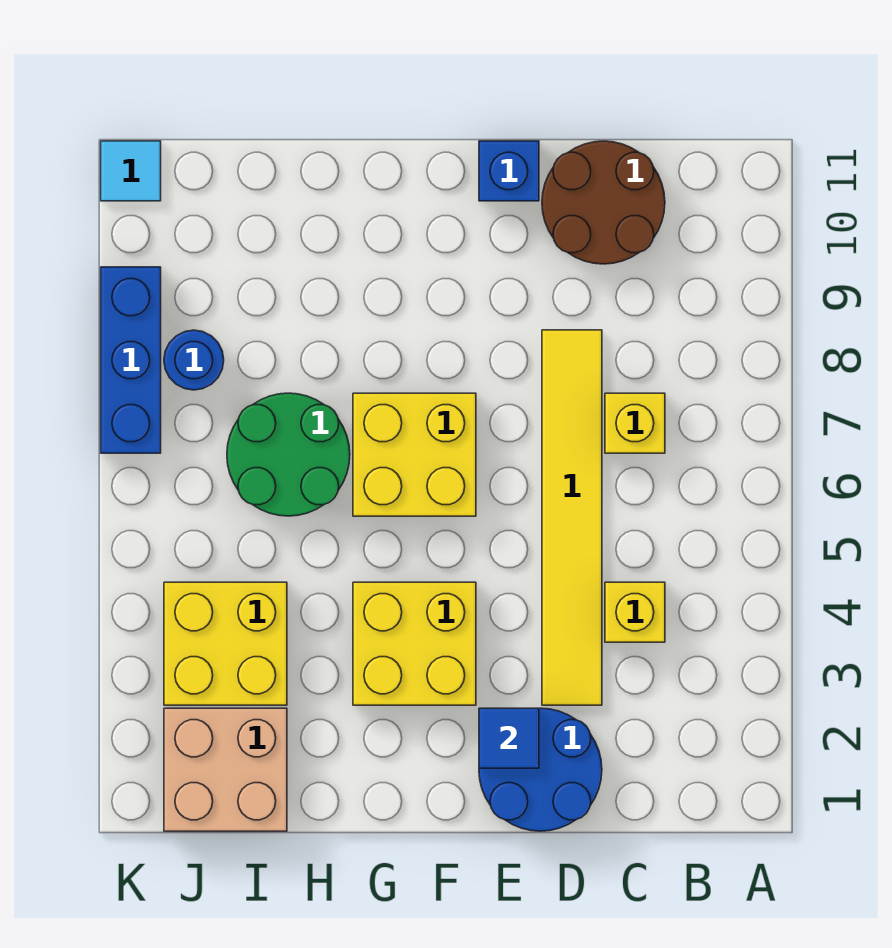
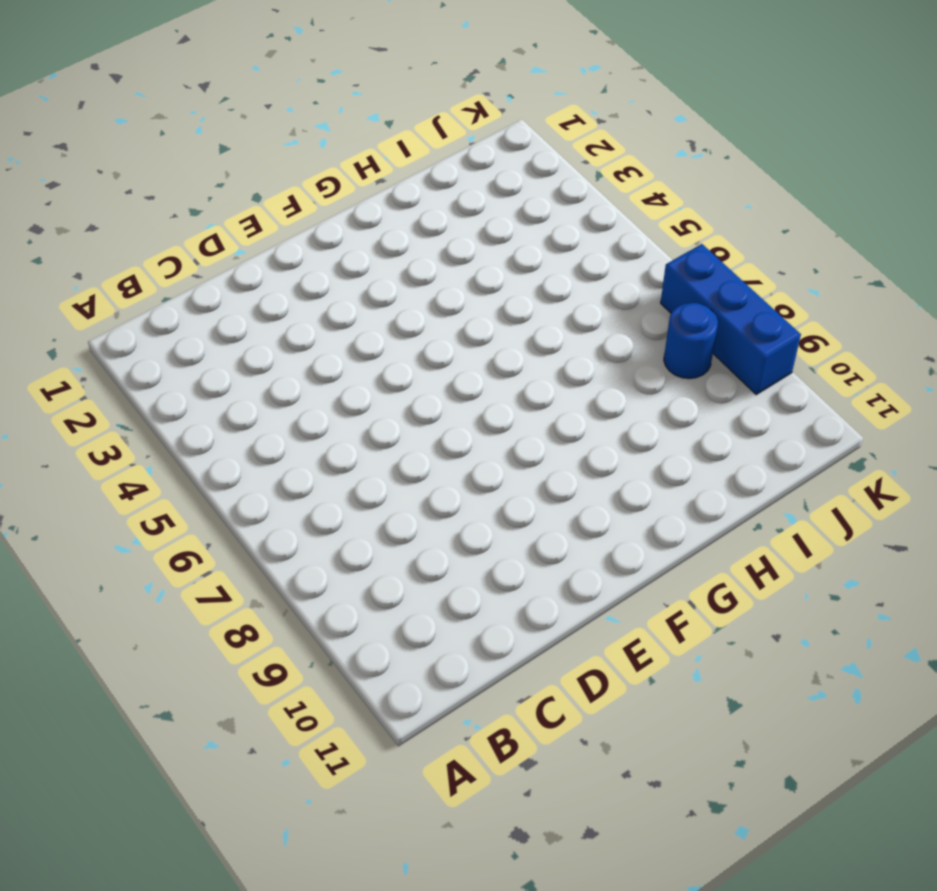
none -> yellow 1x1 brick [605,582,665,642]
none -> yellow 1x1 brick [605,393,665,453]
none -> brown 2x2 round brick [542,141,665,264]

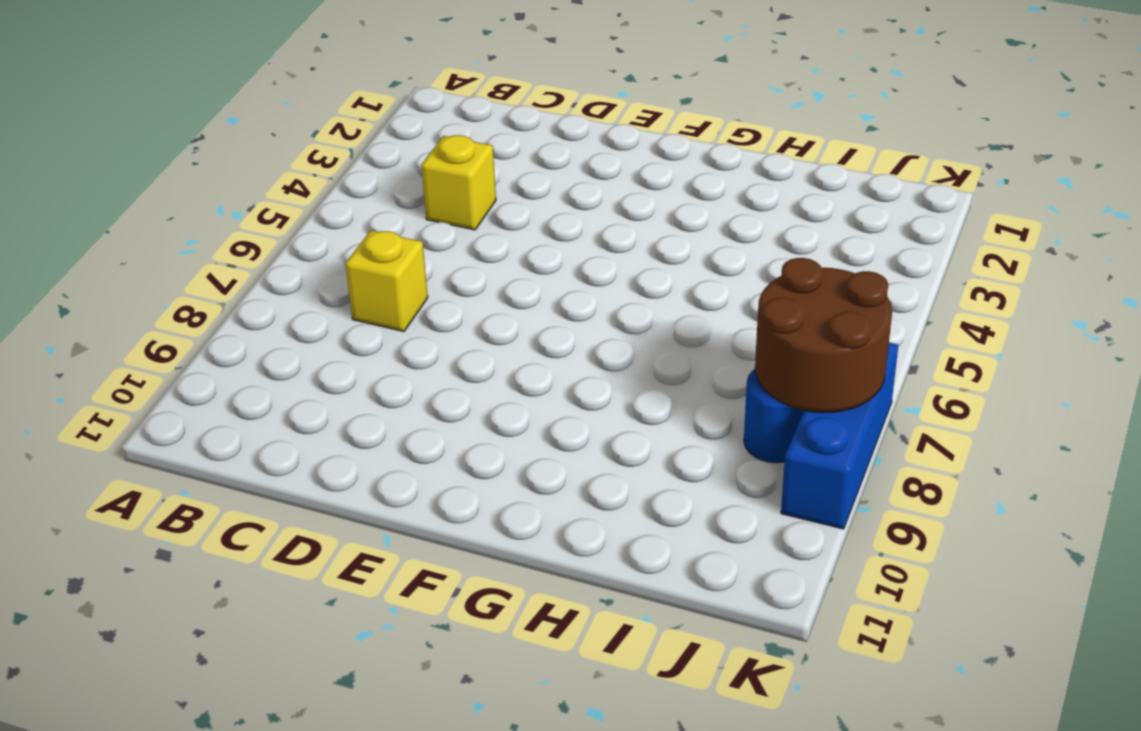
brown 2x2 round brick [755,258,892,413] -> brown 2x2 round brick moved to [542,141,665,264]
none -> blue 2x2 round brick [479,708,602,831]
none -> yellow 1x6 tile [542,330,602,705]
none -> blue 1x1 brick [479,141,539,201]

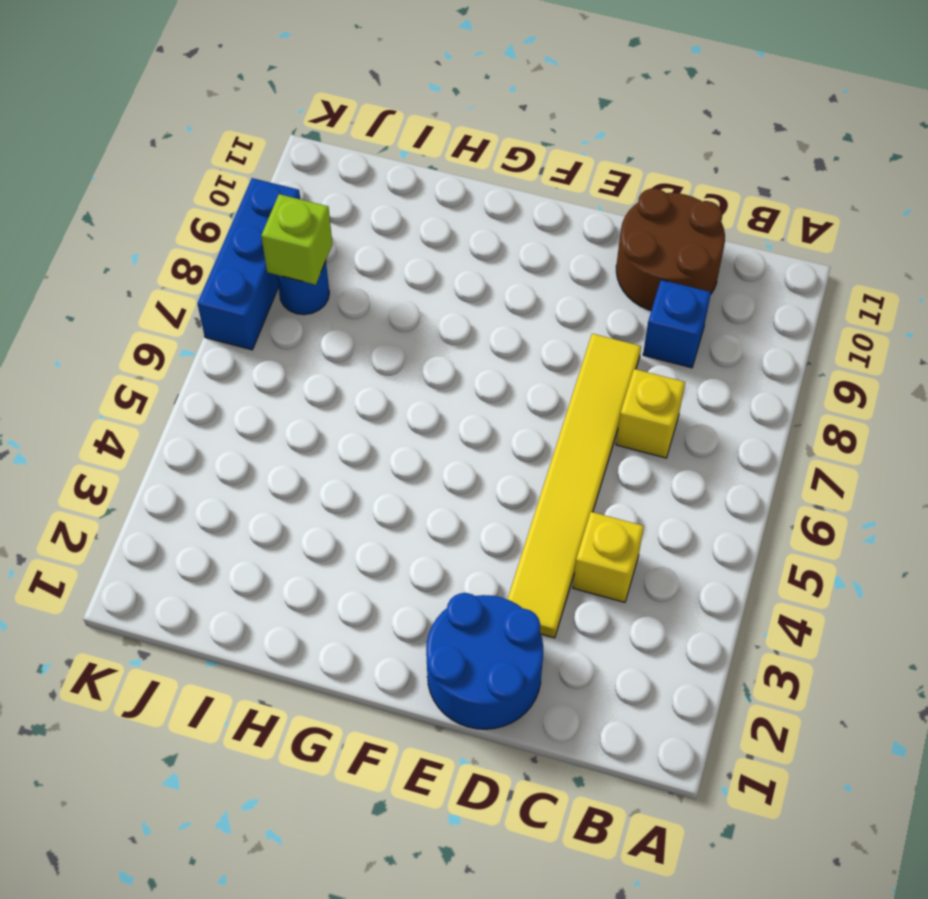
blue 1x1 brick [643,280,711,368] -> blue 1x1 brick moved to [479,141,539,201]
lime 1x1 brick [261,194,332,285] -> none
none -> yellow 2x2 brick [353,582,476,705]
none -> yellow 2x2 brick [353,393,476,516]
none -> green 2x2 round brick [227,393,350,516]

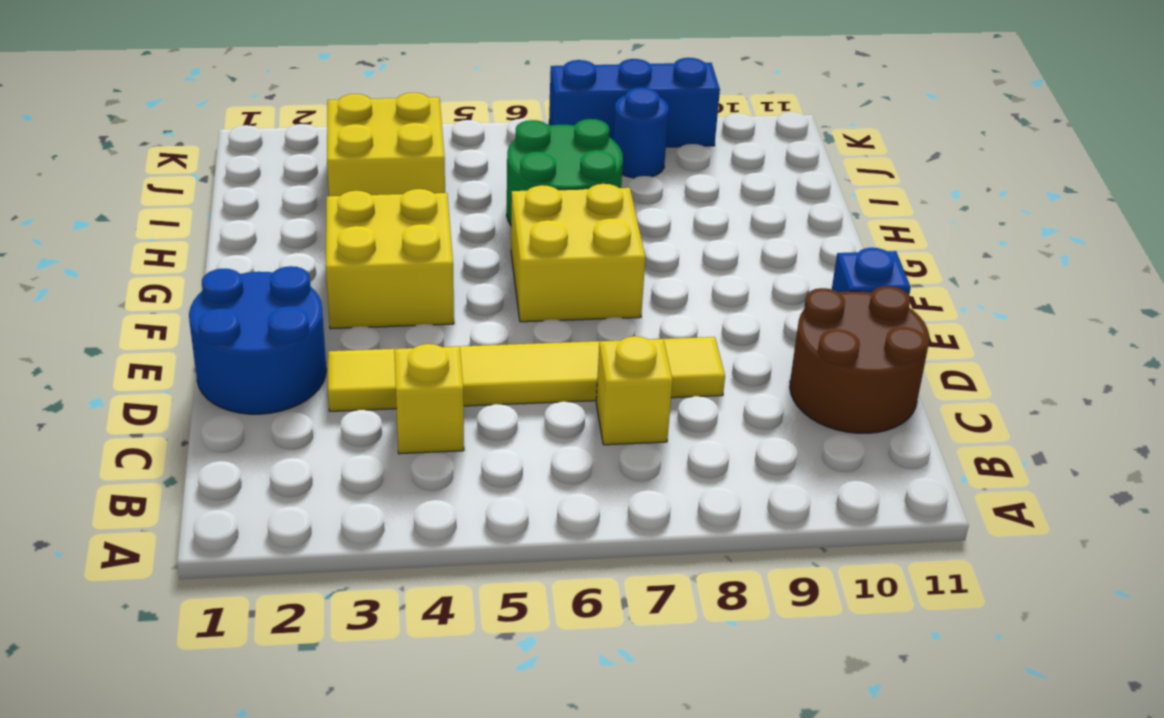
none -> tan 2x2 brick [164,708,287,831]
none -> cyan 1x1 tile [101,141,161,201]
none -> blue 1x1 tile [479,708,539,768]

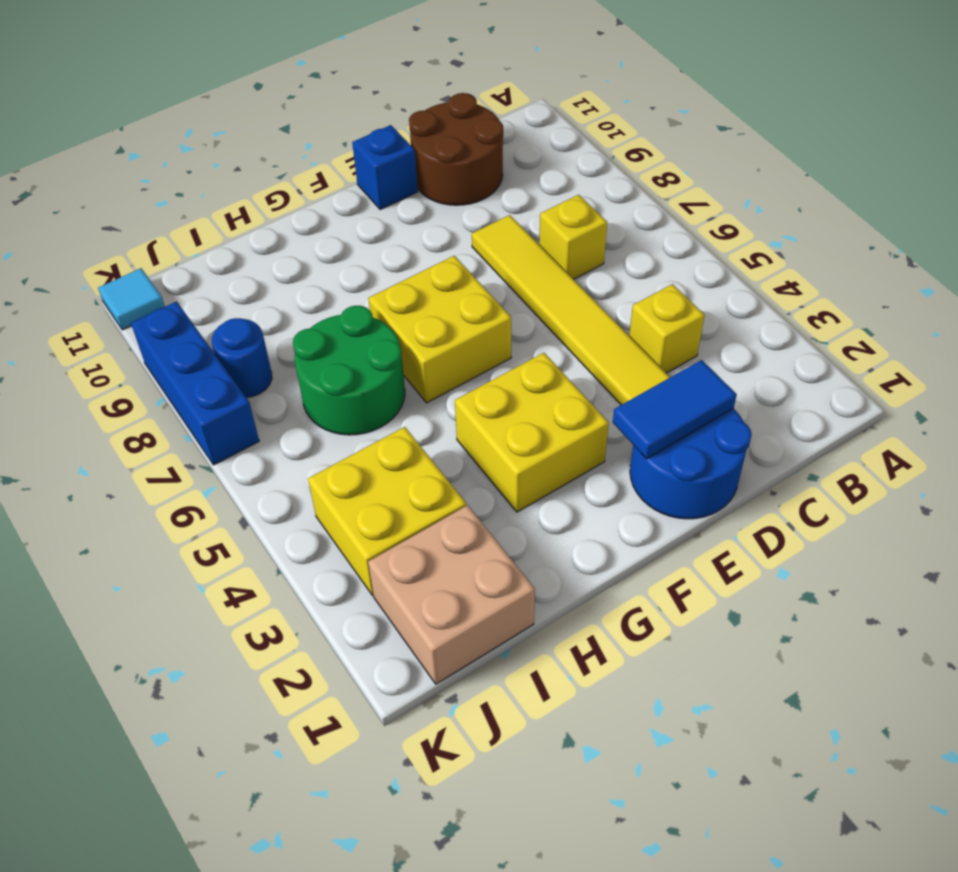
blue 1x2 tile [613,360,737,459] -> blue 1x1 tile [479,708,539,768]

